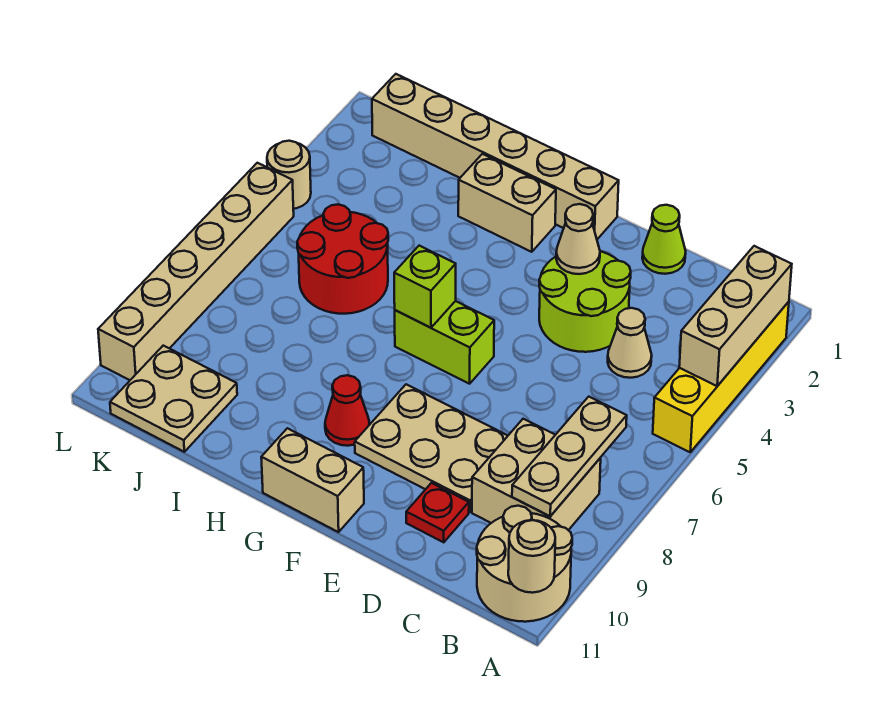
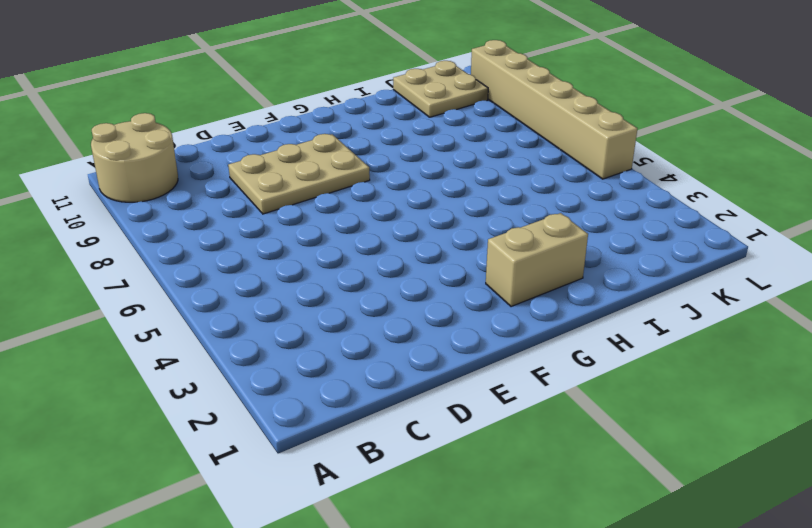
none -> yellow 1x4 brick [653,302,789,452]
none -> tan 2x2 brick [472,419,601,530]
none -> tan 1x1 cone [608,308,652,378]

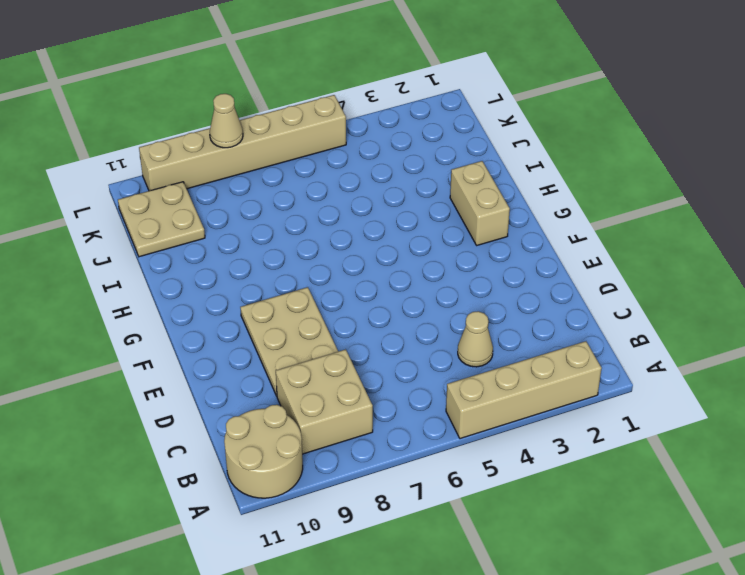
tan 1x4 brick [446,341,602,439] -> yellow 1x4 brick [653,302,789,452]
tan 1x1 cone [210,94,243,148] -> tan 1x1 cone moved to [556,204,600,274]
none -> lime 1x1 cone [642,205,686,274]
none -> lime 2x2 round brick [539,251,631,352]
none -> red 1x1 plate [406,483,469,542]

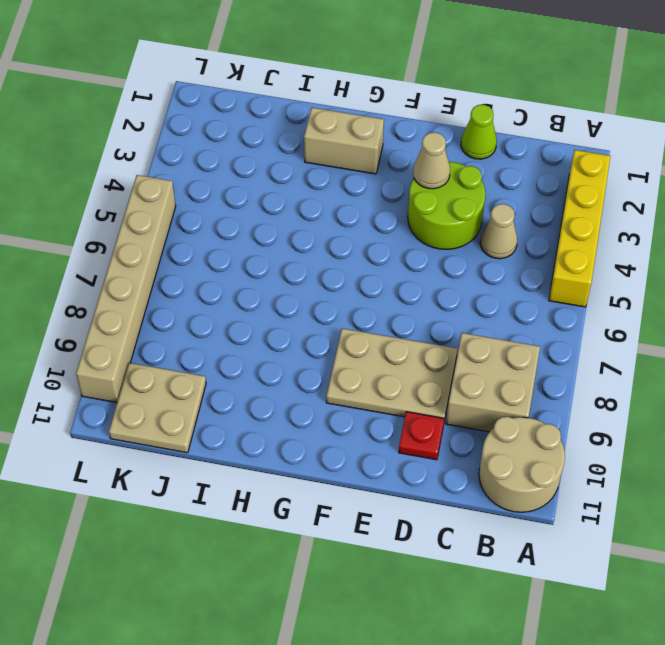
none -> tan 1x6 brick [372,74,619,239]
none -> lime 1x2 brick [395,301,494,384]
none -> tan 1x2 brick [261,428,364,532]

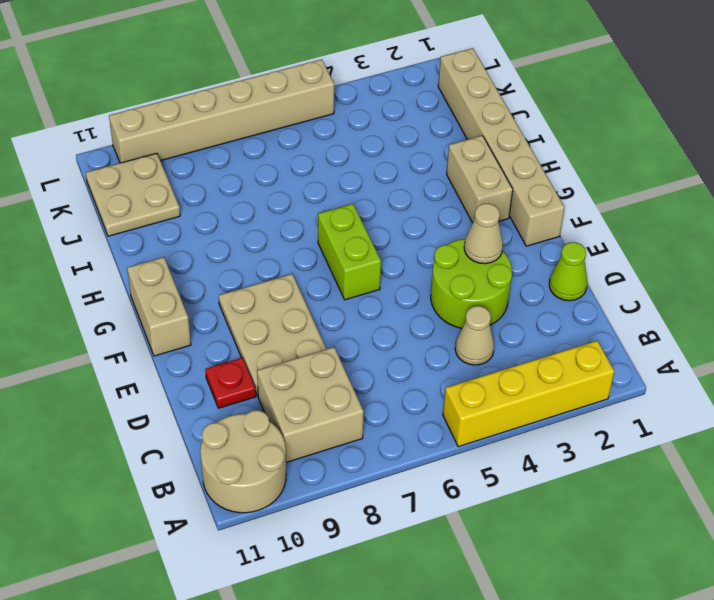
none -> red 1x1 cone [325,375,369,446]
none -> red 2x2 round brick [297,205,388,314]
none -> tan 1x1 round brick [267,141,311,209]

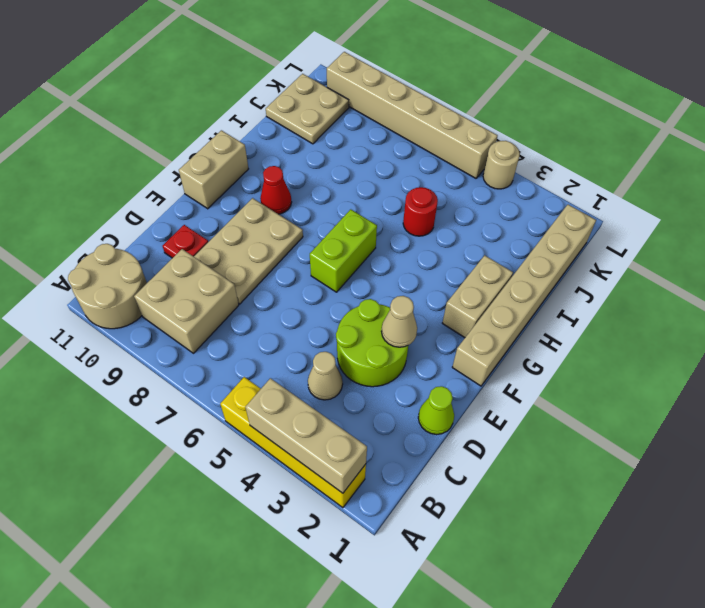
red 1x1 round brick [403,187,438,236] -> red 2x2 round brick [297,205,388,314]
none -> tan 1x1 round brick [508,520,555,593]
none -> tan 1x3 plate [512,397,627,516]
none -> lime 1x1 brick [394,246,456,328]

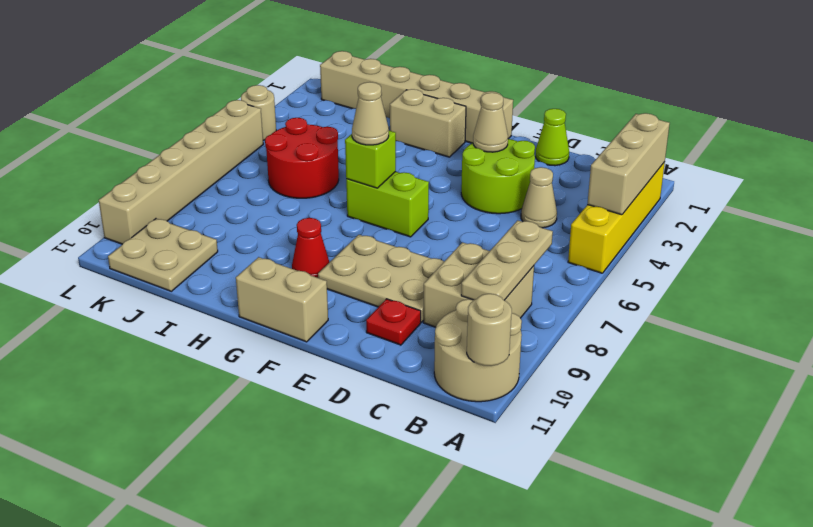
tan 1x1 cone [352,82,389,145] -> none

